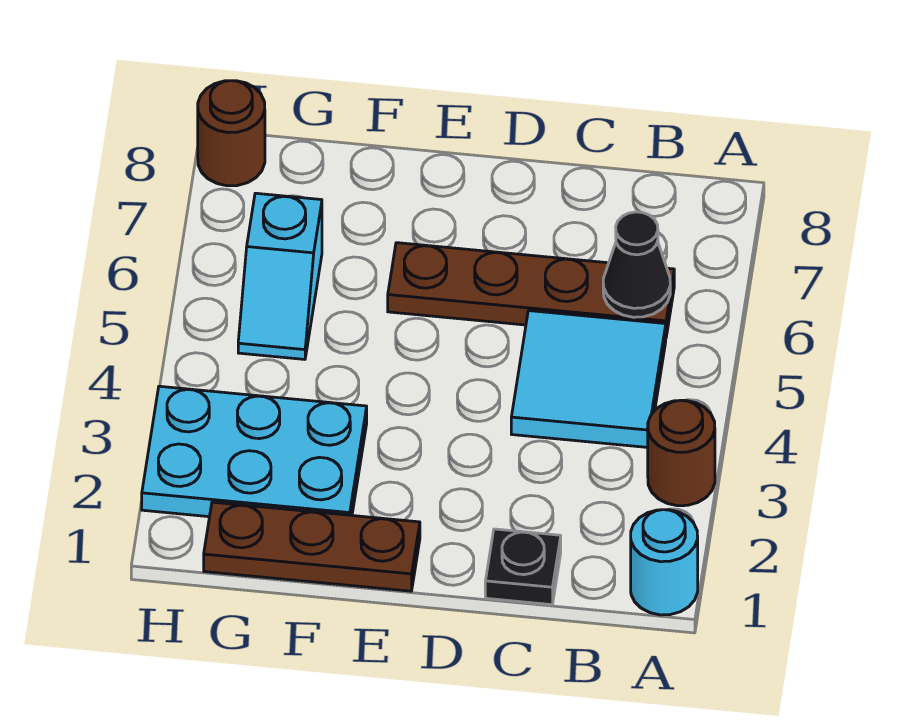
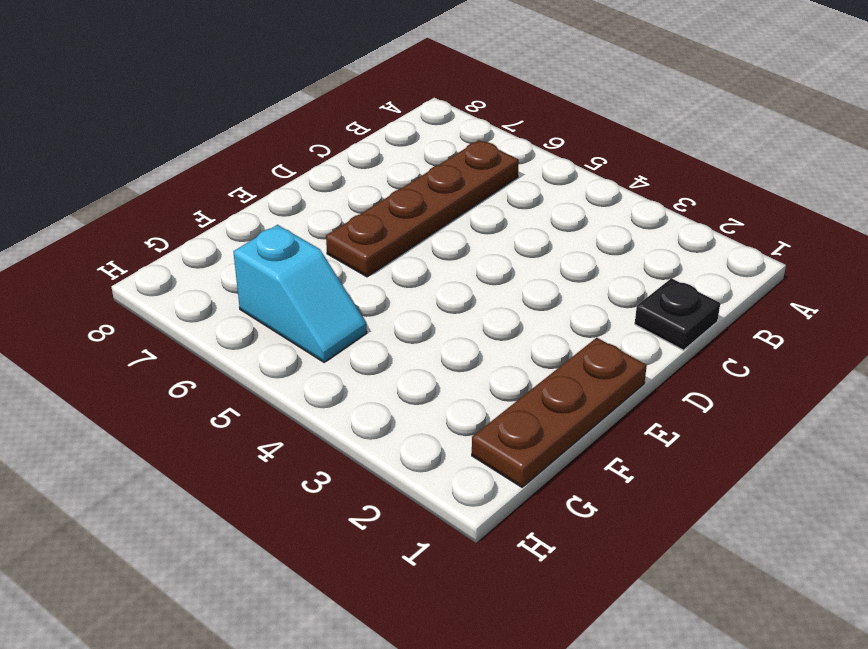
none -> cyan 1x1 round brick [631,510,698,615]
none -> brown 1x1 round brick [648,400,715,506]

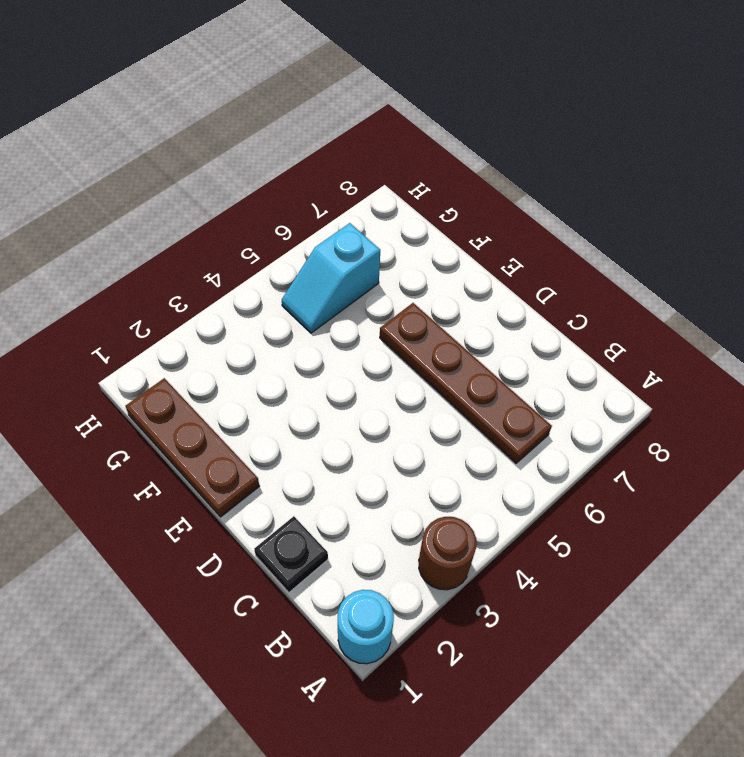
none -> cyan 2x2 tile [511,311,666,447]
none -> cyan 2x3 plate [142,386,367,517]

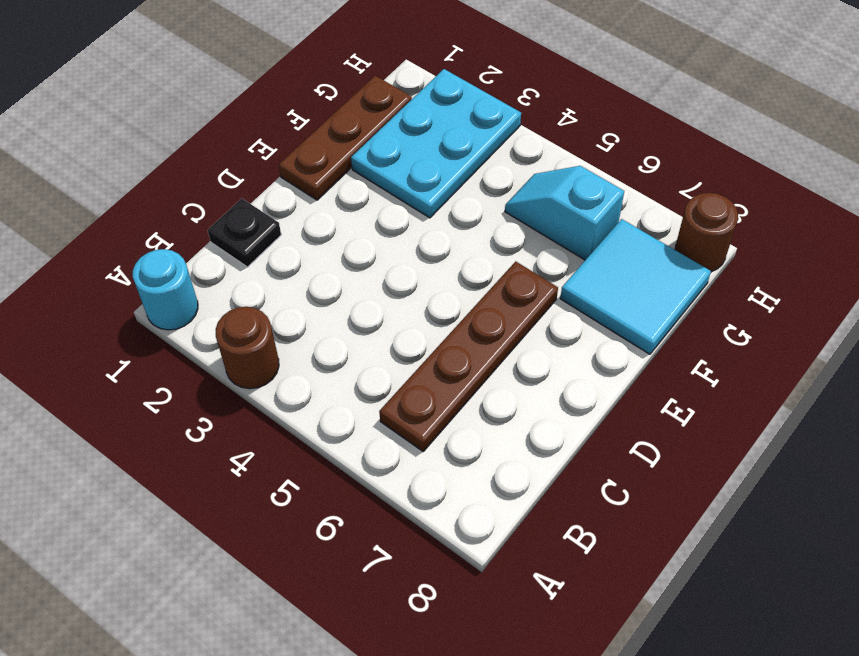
cyan 2x2 tile [560,219,711,354] -> cyan 2x2 tile moved to [511,311,666,447]
none -> black 1x1 cone [603,212,670,317]

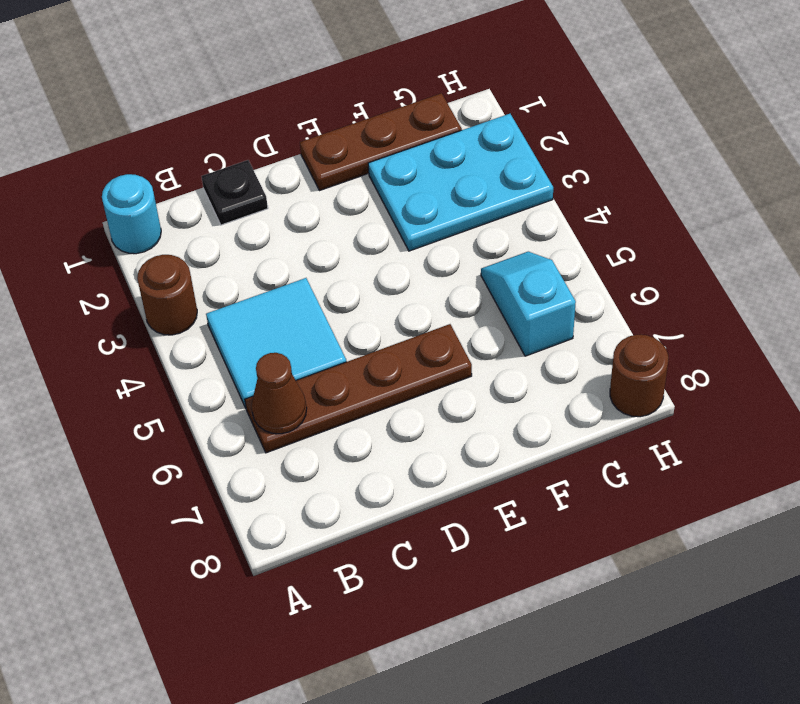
brown 1x1 cone [252,353,307,434] -> black 1x1 cone [603,212,670,317]

